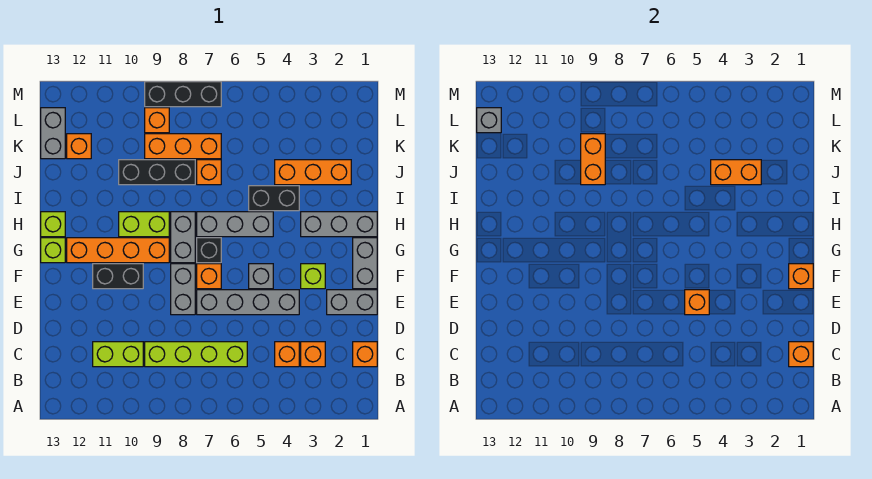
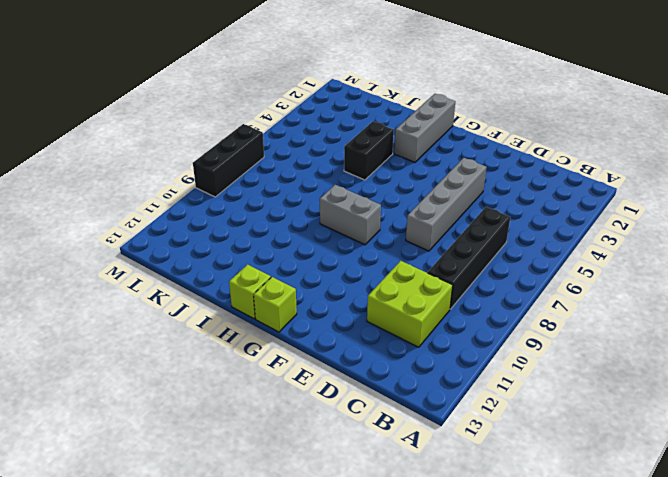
black 1x4 brick [428,207,510,309] -> lime 1x4 brick [145,342,247,367]
lime 2x2 brick [367,261,453,347] -> lime 1x2 brick [93,342,143,367]
none -> orange 1x1 brick [353,342,377,367]
none -> orange 1x1 brick [301,342,325,367]
none -> orange 1x1 brick [275,342,299,367]
none -> grey 1x2 brick [327,290,377,315]

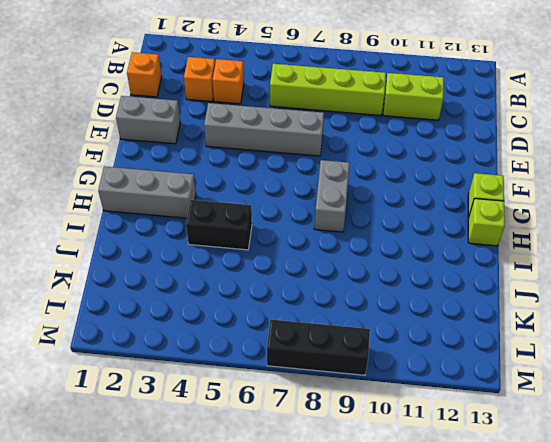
none -> grey 1x2 brick [171,264,195,315]
none -> grey 1x2 brick [353,238,377,289]
none -> lime 1x1 brick [301,264,325,289]
none -> grey 1x1 brick [249,264,273,289]

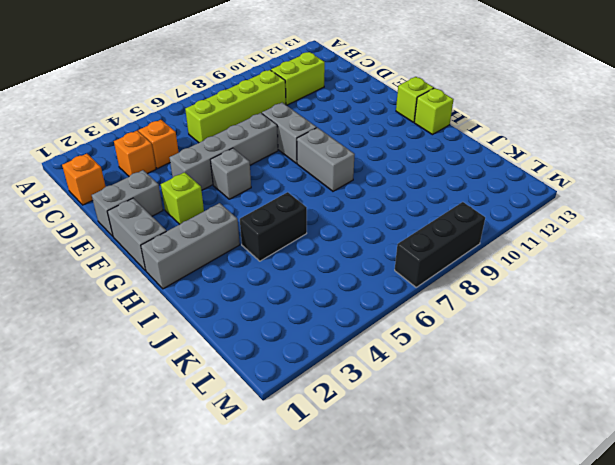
none -> orange 1x1 brick [197,264,221,289]
none -> black 1x2 brick [93,264,143,289]
none -> black 1x1 brick [197,238,221,263]
none -> orange 1x4 brick [67,238,169,263]

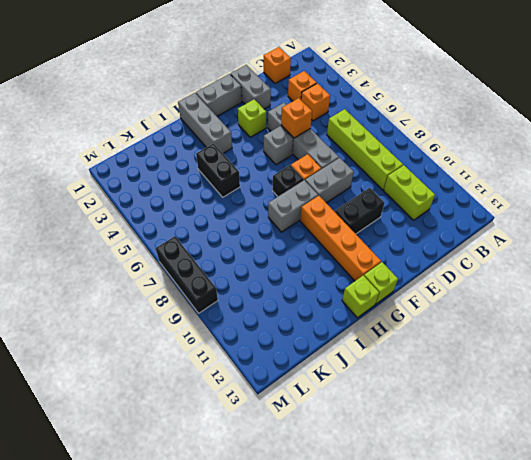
black 1x2 brick [335,188,385,234] -> black 1x2 brick turned to [93,264,143,289]
none -> grey 1x3 brick [197,212,273,237]
none -> lime 1x2 brick [119,212,169,237]
none -> orange 1x3 brick [275,160,351,185]
none -> orange 1x1 brick [197,160,221,185]

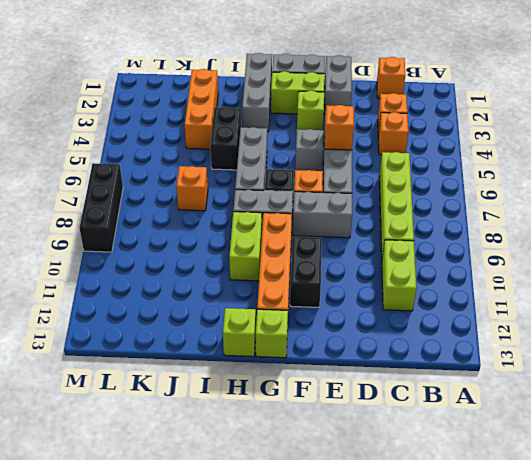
lime 1x2 brick [271,71,325,114] -> none
none -> black 1x3 brick [119,160,195,185]
none -> orange 1x3 brick [145,134,221,159]
none -> orange 1x1 brick [67,134,91,159]
none -> grey 1x2 brick [41,108,65,159]

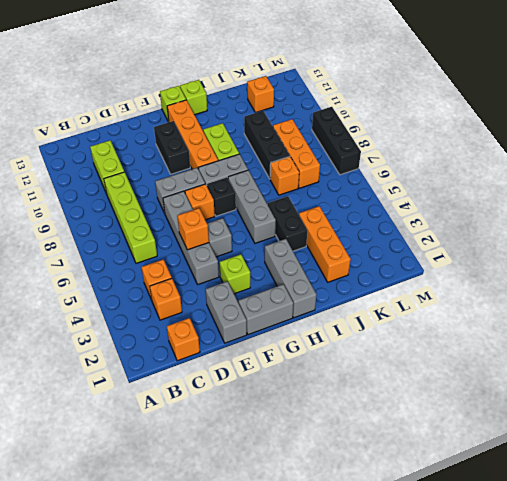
none -> grey 1x2 brick [41,108,65,159]
none -> orange 1x1 brick [145,108,169,133]
none -> orange 1x1 brick [789,342,813,367]
none -> orange 1x1 brick [789,264,813,289]

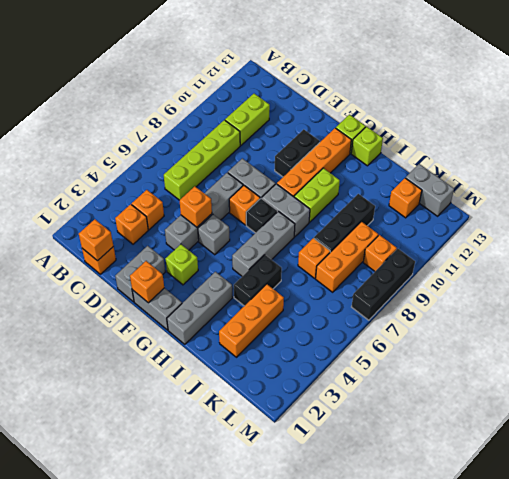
none -> orange 1x2 brick [711,160,761,185]
none -> orange 1x2 brick [581,134,605,185]
none -> grey 1x1 brick [477,108,501,133]

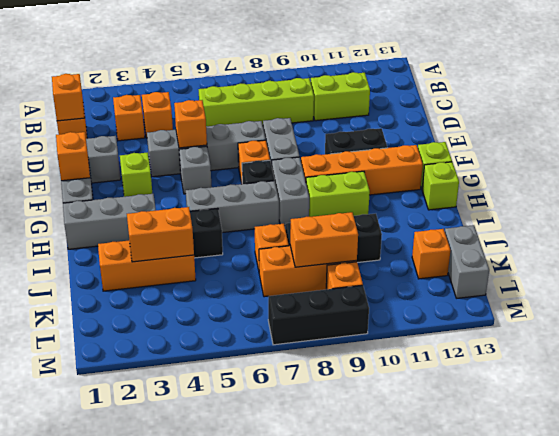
orange 1x2 brick [290,212,358,267] -> orange 1x2 brick turned to [581,134,605,185]
none -> grey 1x1 brick [477,108,501,133]

